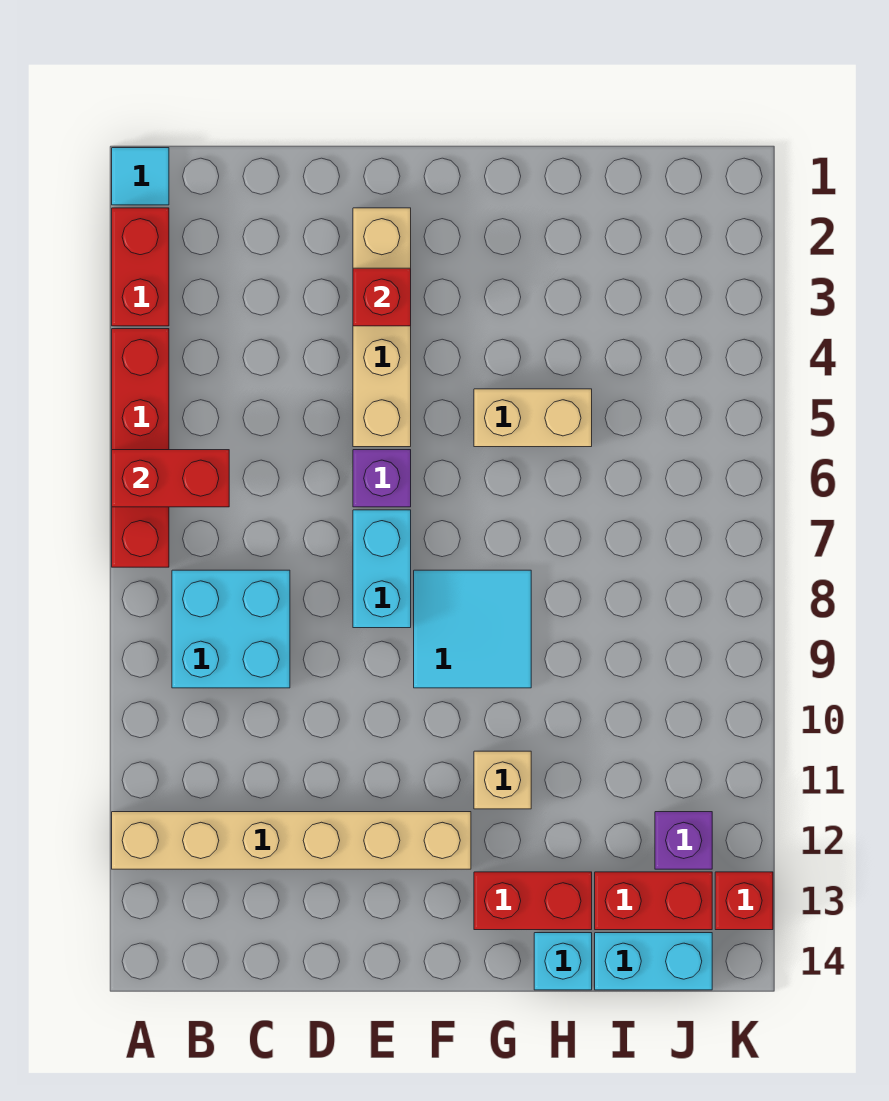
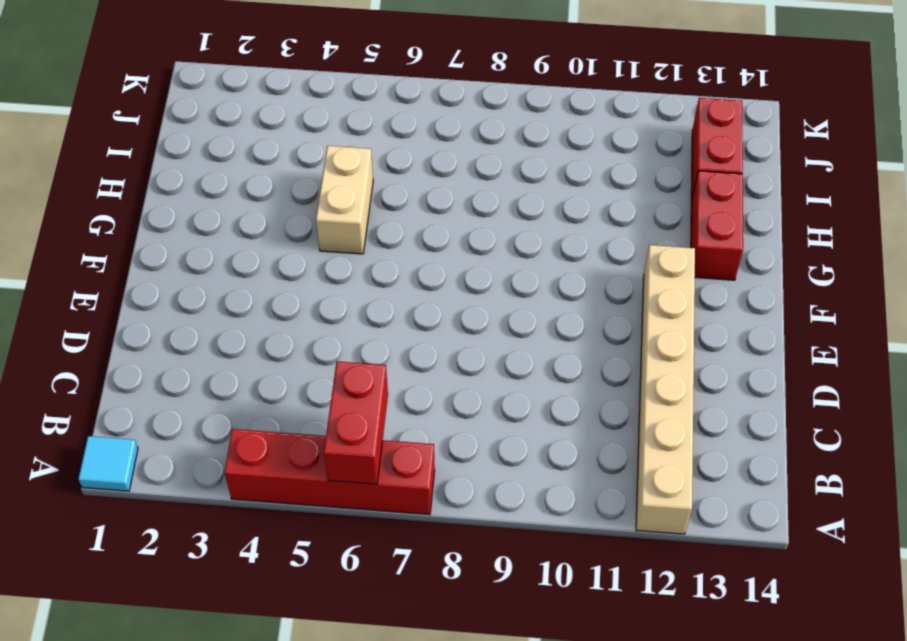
none -> red 1x2 brick [112,208,169,326]
none -> cyan 2x2 brick [172,570,290,688]
none -> tan 1x4 brick [353,208,411,447]

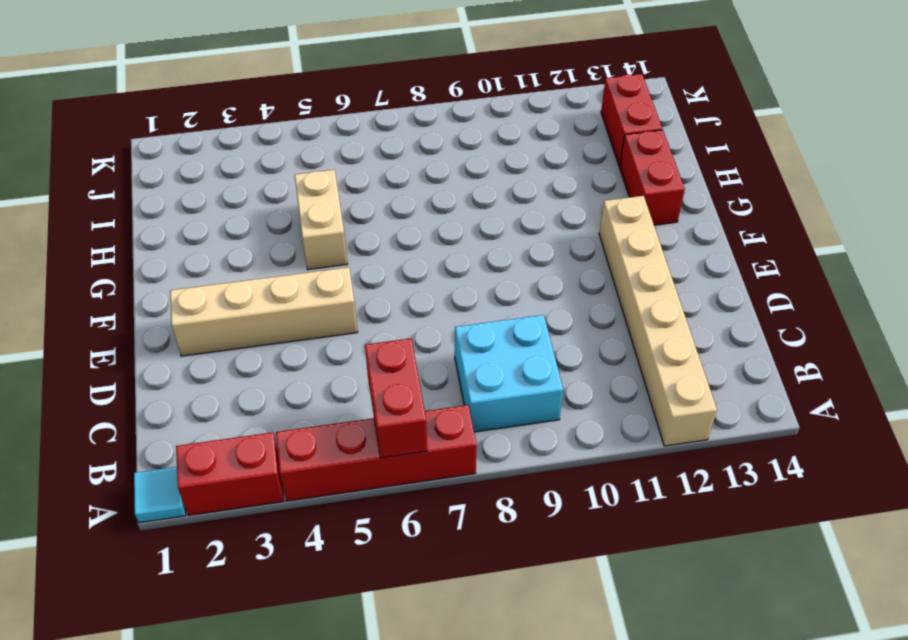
none -> purple 1x1 brick [353,450,411,507]
none -> cyan 1x2 brick [353,510,411,628]
none -> cyan 2x2 tile [414,570,531,688]

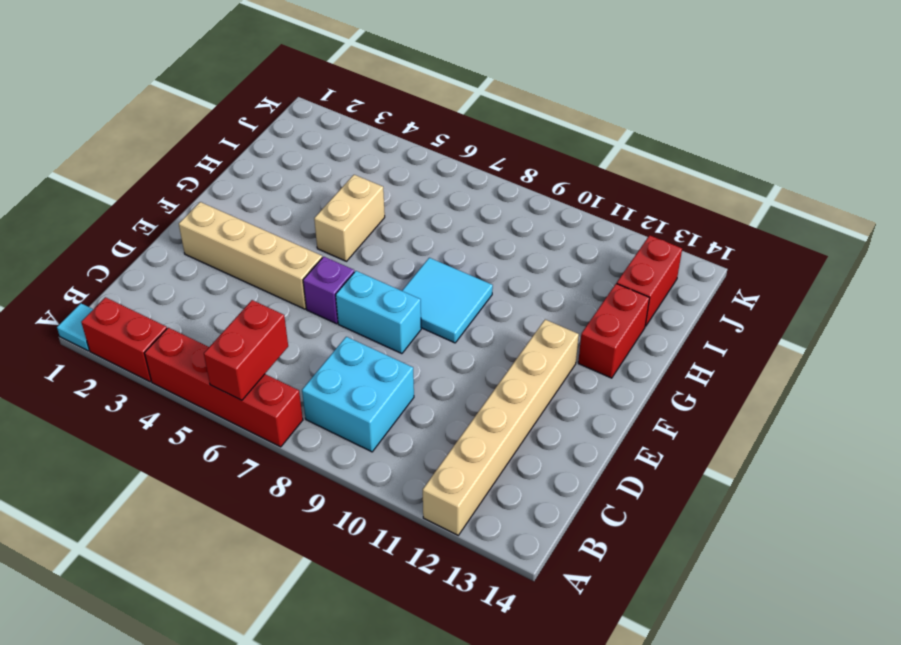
none -> tan 1x1 brick [474,751,531,809]
none -> cyan 1x1 brick [534,933,592,990]
none -> cyan 1x2 brick [595,933,712,990]

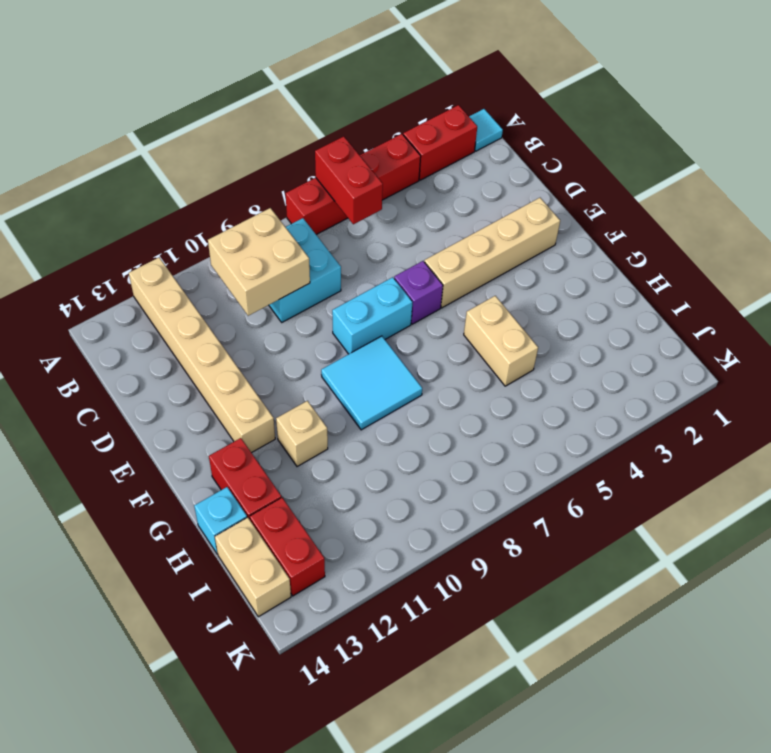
tan 2x2 brick [208,208,310,316] -> none
tan 1x2 brick [215,517,291,617] -> cyan 1x2 brick [595,933,712,990]
none -> purple 1x1 brick [655,812,712,869]
none -> red 1x1 brick [715,872,773,930]
none -> red 1x1 brick [353,268,411,326]

